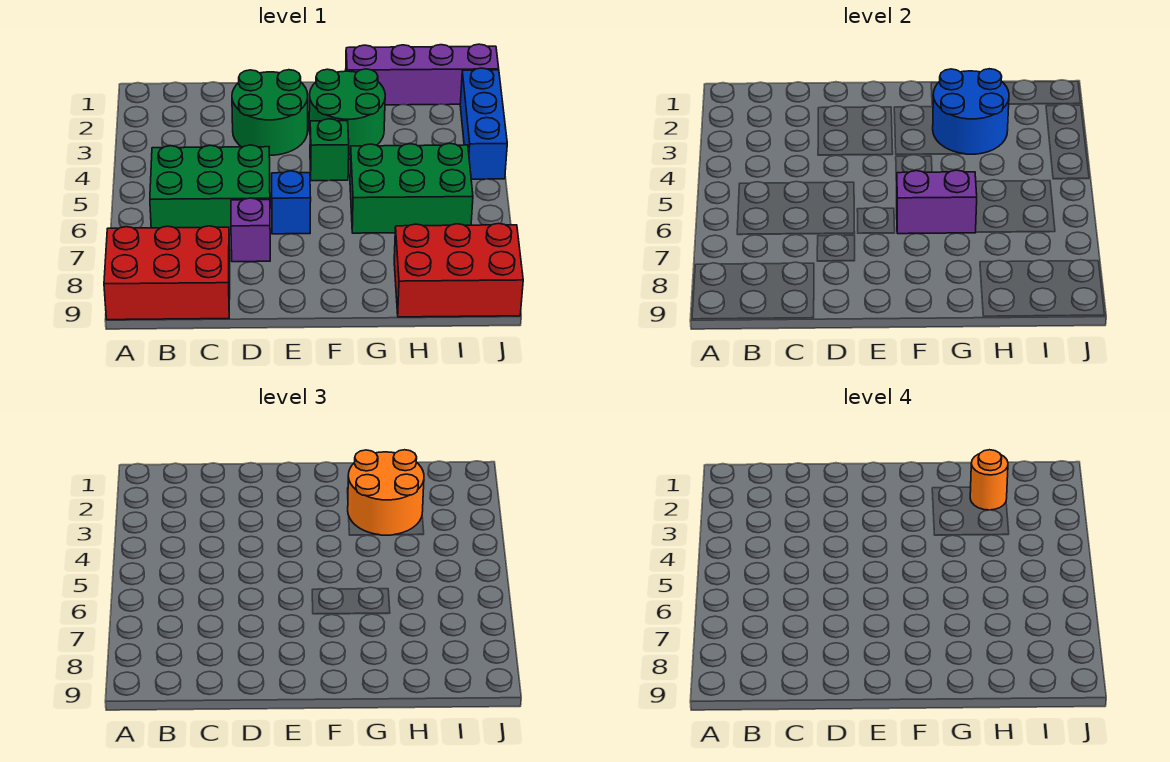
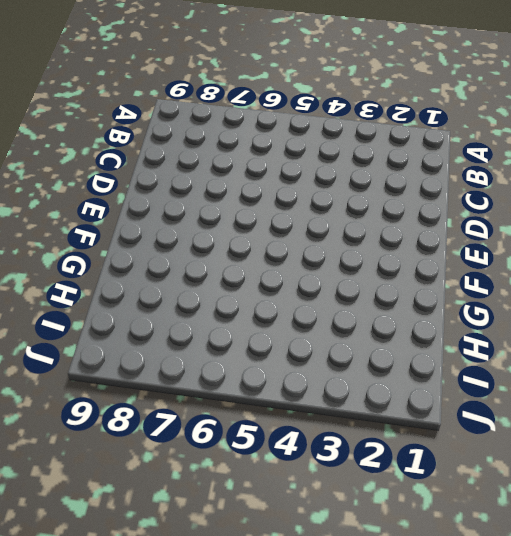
none -> red 2x3 brick [104,226,230,320]
none -> green 2x3 brick [150,145,270,234]
none -> green 2x2 round brick [232,70,308,155]

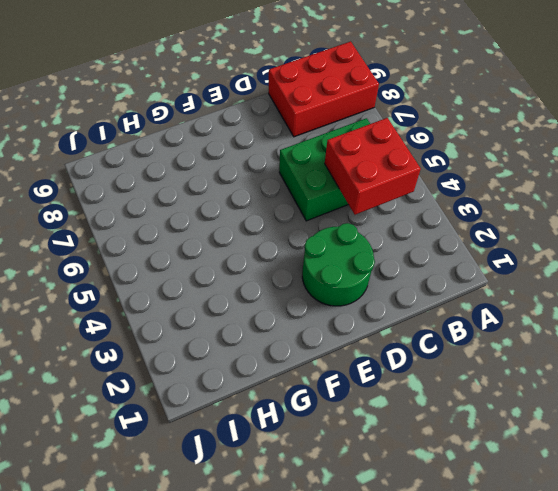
red 2x2 brick [325,118,421,215] -> none
none -> purple 1x1 brick [231,198,270,262]
none -> blue 1x1 brick [272,171,311,234]
none -> green 2x2 round brick [309,69,385,155]

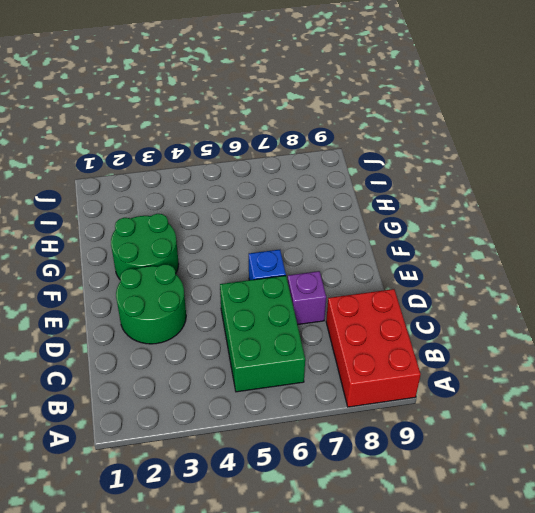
none -> green 1x1 brick [310,119,349,181]
none -> purple 1x4 brick [346,44,499,105]
none -> green 2x3 brick [350,143,473,233]

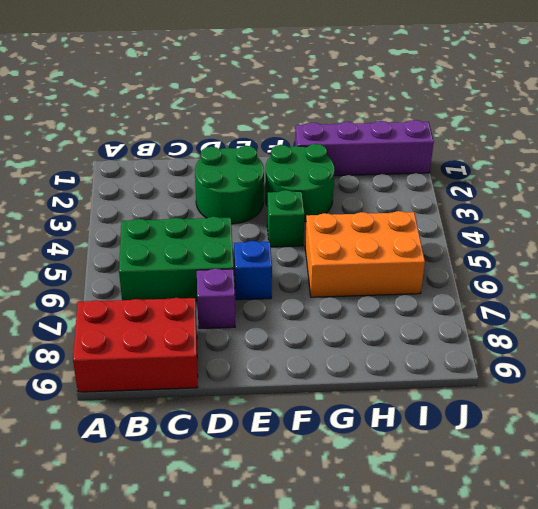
orange 2x3 brick [305,211,425,297] -> green 2x3 brick [350,143,473,233]
none -> red 2x3 brick [394,223,523,317]
none -> blue 1x3 brick [460,68,507,179]
none -> purple 1x2 brick [897,170,977,234]

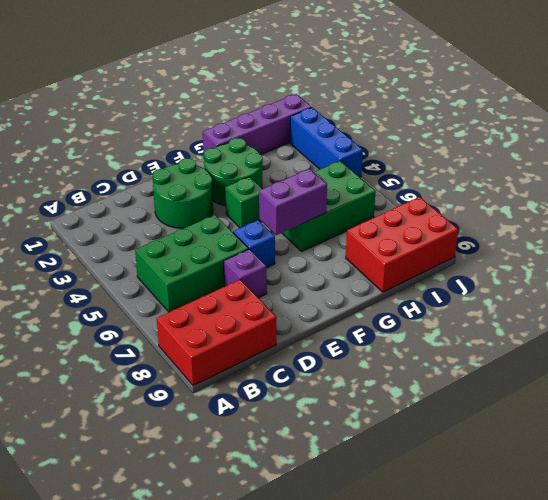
none -> blue 2x2 round brick [933,69,1009,154]
none -> orange 2x2 round brick [348,450,424,535]
none -> orange 1x1 round brick [970,450,1008,510]

